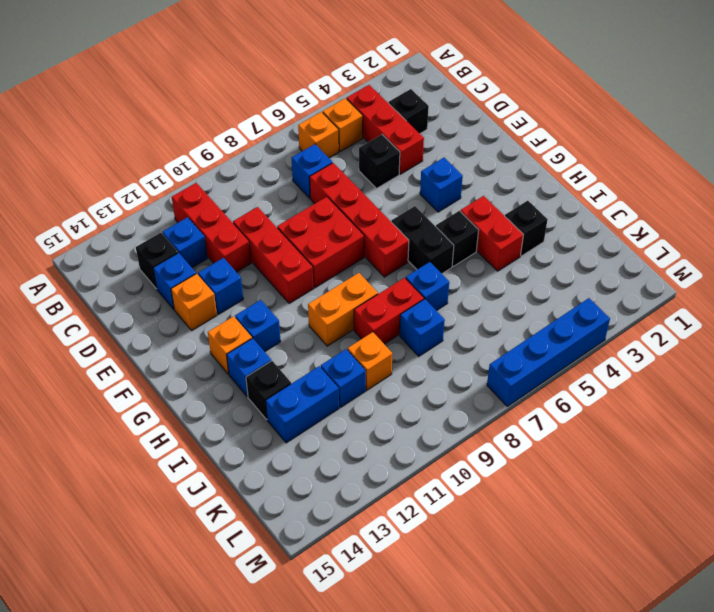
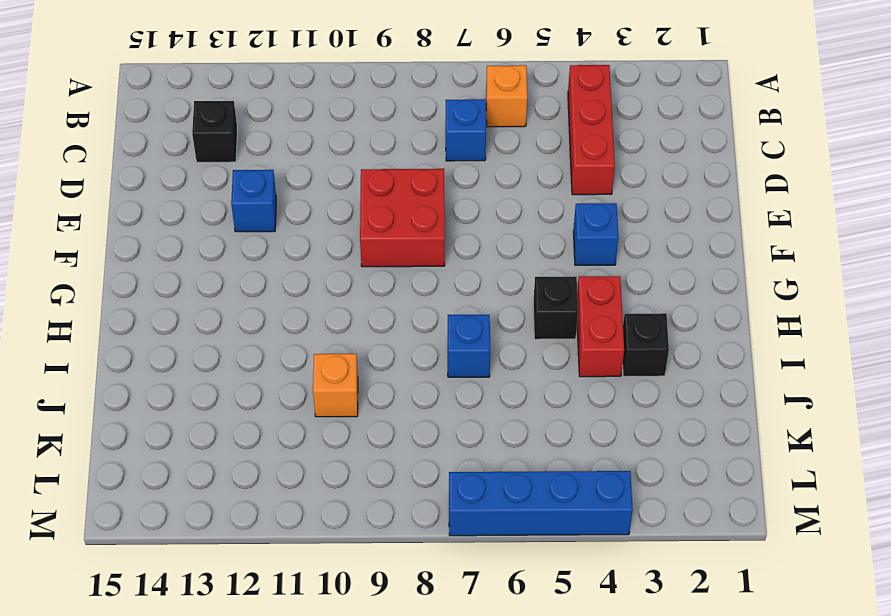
none -> orange 1x1 brick [323,98,363,152]
none -> red 1x3 brick [172,183,251,272]
none -> black 1x1 brick [389,89,429,133]
none -> blue 1x1 brick [163,217,208,268]

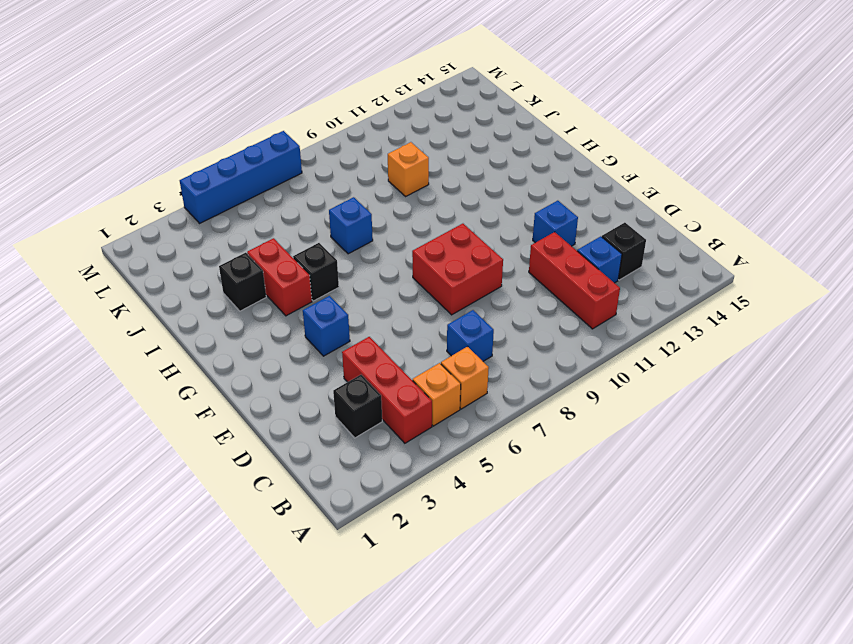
none -> black 1x1 brick [359,135,400,188]
none -> red 1x4 brick [310,163,409,277]
none -> red 1x3 brick [233,207,314,304]
none -> blue 1x1 brick [153,253,196,309]

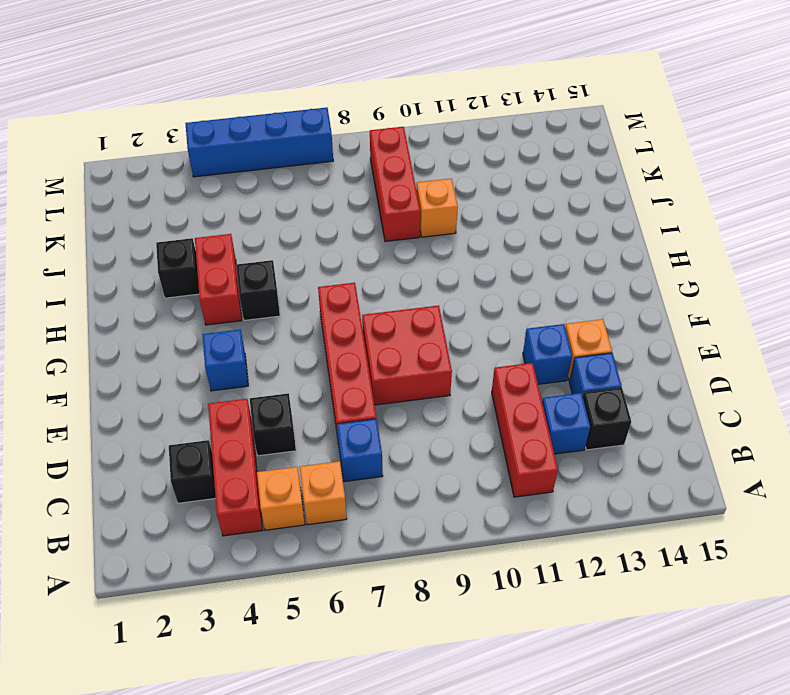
red 1x3 brick [370,127,420,242] -> red 1x3 brick moved to [233,207,314,304]
none -> black 1x2 brick [391,206,454,273]
none -> blue 1x1 brick [235,300,281,352]
none -> orange 1x1 brick [208,316,252,374]
none -> orange 1x2 brick [308,273,378,346]

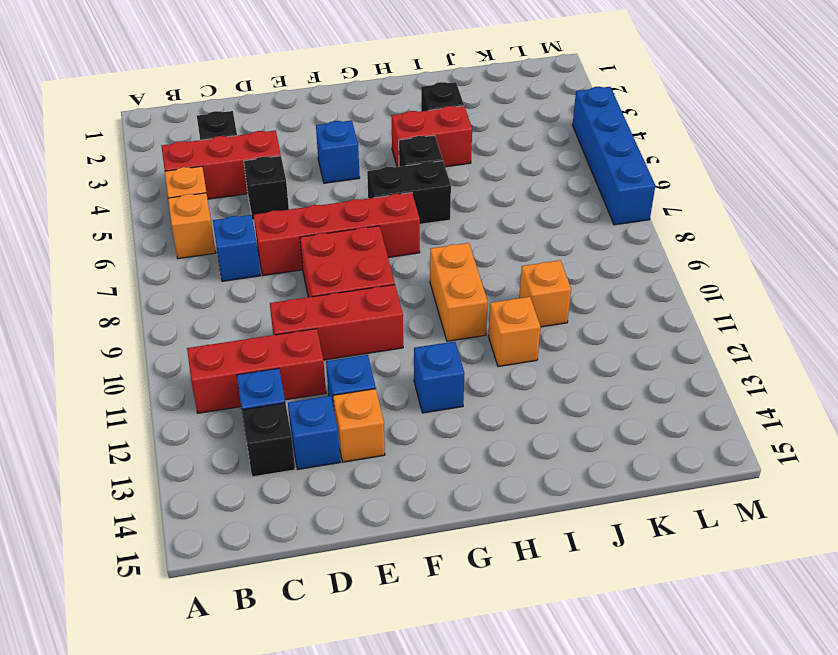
orange 1x1 brick [488,297,541,367] -> orange 1x1 brick moved to [208,316,252,374]
none -> blue 1x1 brick [227,338,271,397]
none -> blue 1x1 brick [406,262,449,311]
none -> red 1x2 brick [354,278,424,344]
none -> black 1x1 brick [246,361,291,420]

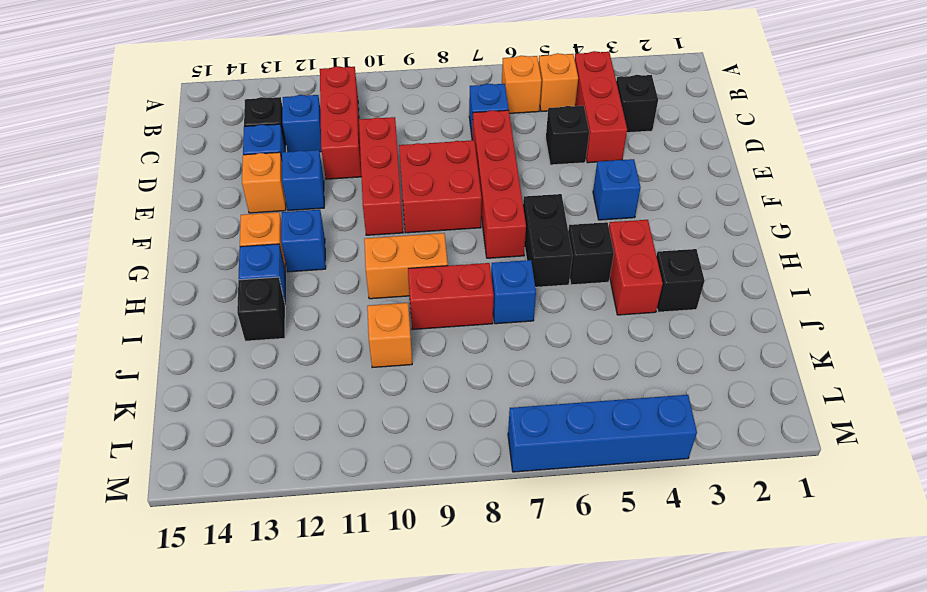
none -> blue 1x1 brick [400,299,445,356]
none -> blue 1x1 brick [321,349,366,407]
none -> blue 1x2 brick [266,366,339,443]

